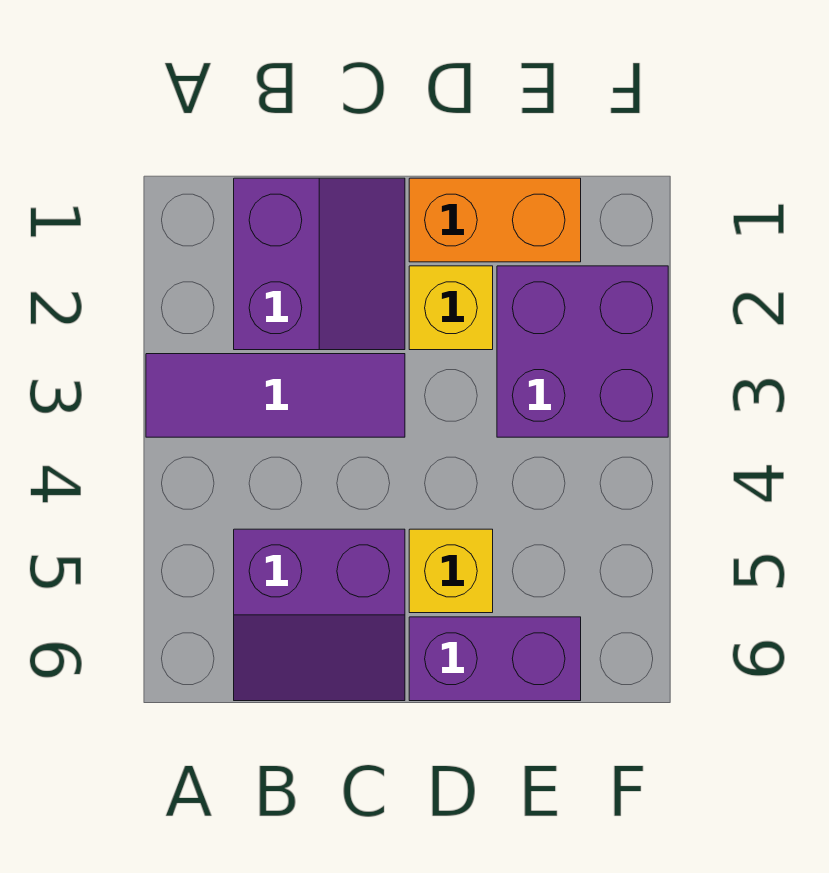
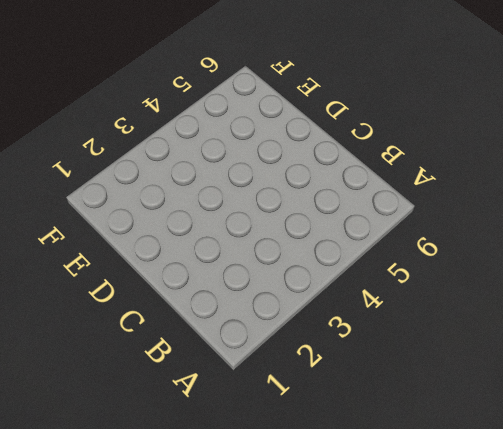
none -> purple 1x3 tile [146,354,405,437]
none -> purple 2x2 slope [234,178,405,350]

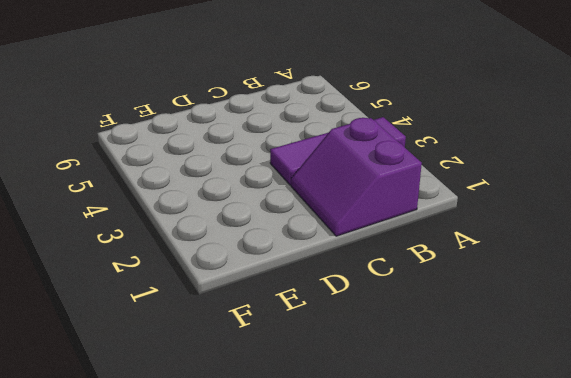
none -> purple 2x2 slope [234,529,405,701]
none -> orange 1x2 brick [409,178,581,262]

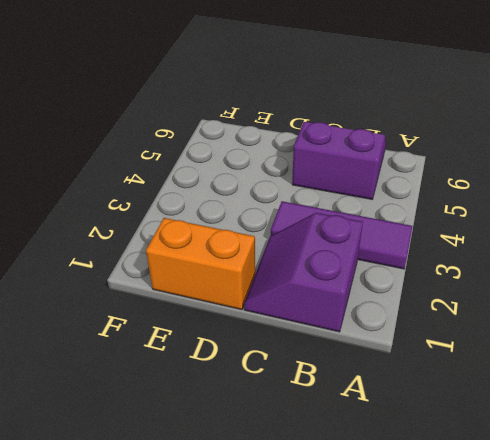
none -> yellow 1x1 brick [409,266,493,350]
none -> yellow 1x1 brick [409,529,493,613]

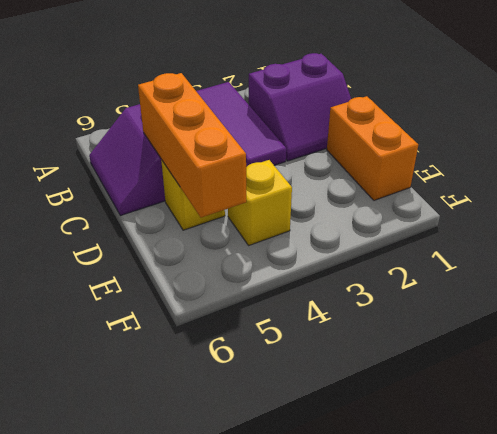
orange 1x3 brick [138,73,246,218] -> none
yellow 1x1 brick [228,160,292,245] -> yellow 1x1 brick moved to [409,266,493,350]
none -> purple 1x2 brick [409,617,581,701]
none -> purple 2x2 brick [497,266,668,437]

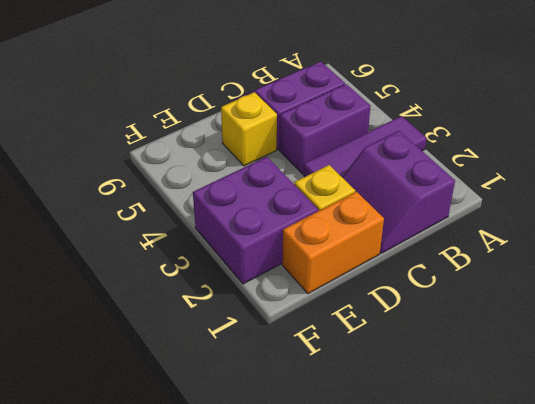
purple 1x2 brick [279,84,371,174] -> purple 1x2 brick moved to [409,617,581,701]

